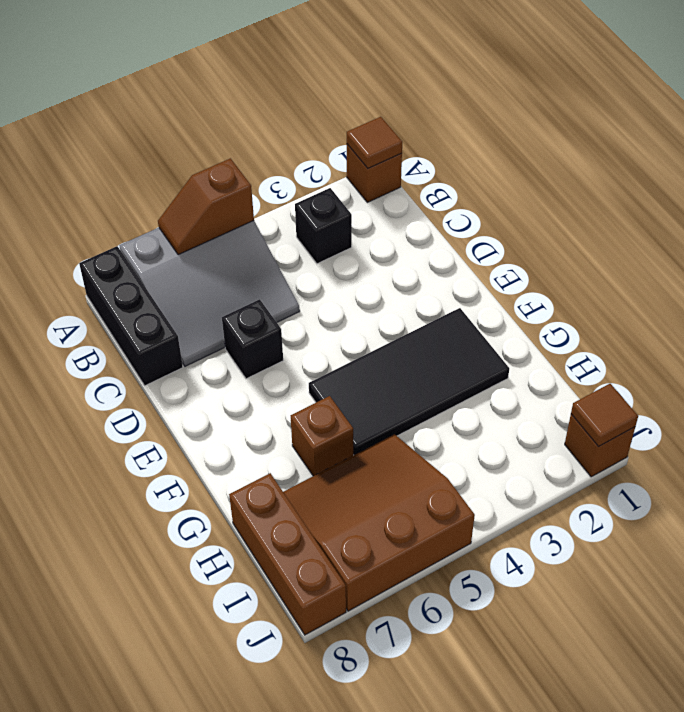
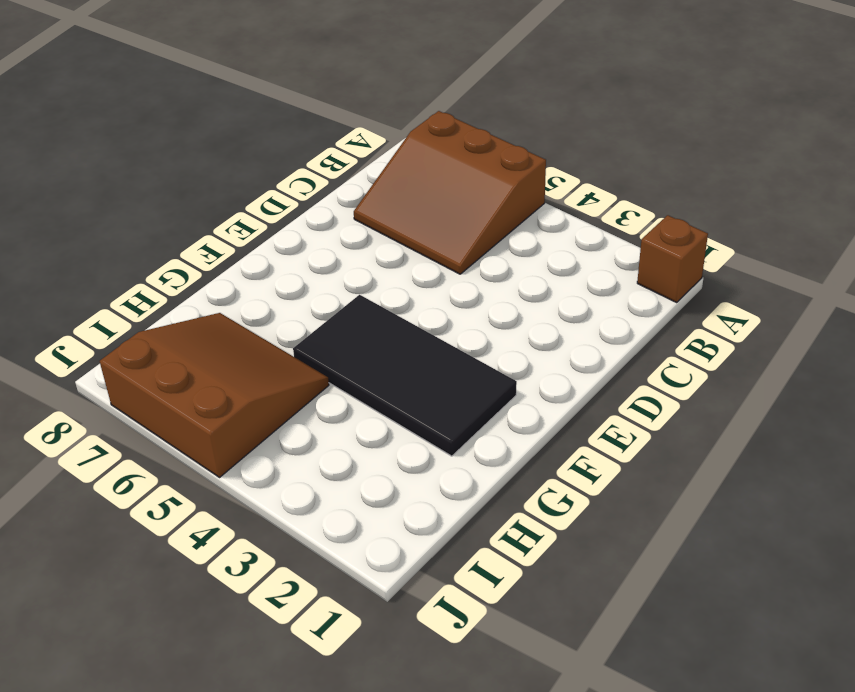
brown 3x3 slope [354,111,546,274] -> grey 3x3 slope [119,221,300,366]
none -> black 1x3 brick [79,246,183,386]
none -> black 1x1 brick [295,188,352,264]
none -> black 1x1 brick [222,299,283,379]

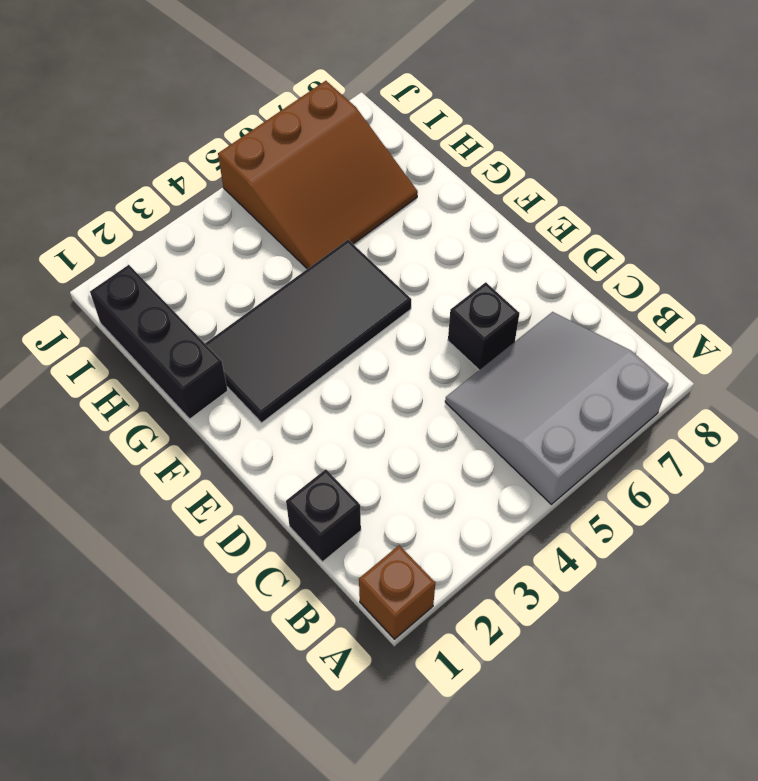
black 1x1 brick [286,469,361,562] -> black 1x1 brick moved to [295,188,352,264]
black 1x3 brick [90,265,228,419] -> black 1x3 brick moved to [79,246,183,386]
none -> brown 1x1 brick [291,396,353,476]
none -> brown 1x3 brick [229,473,346,635]
none -> brown 1x1 brick [565,414,635,477]

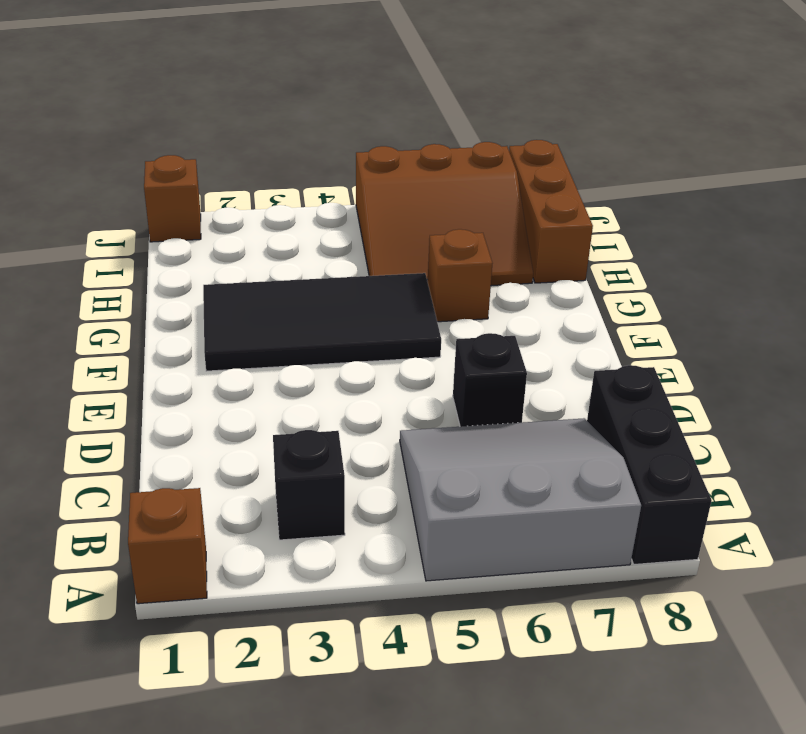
none -> brown 1x1 tile [347,117,402,168]
none -> brown 1x2 slope [158,158,254,255]
none -> brown 1x1 tile [571,384,638,446]

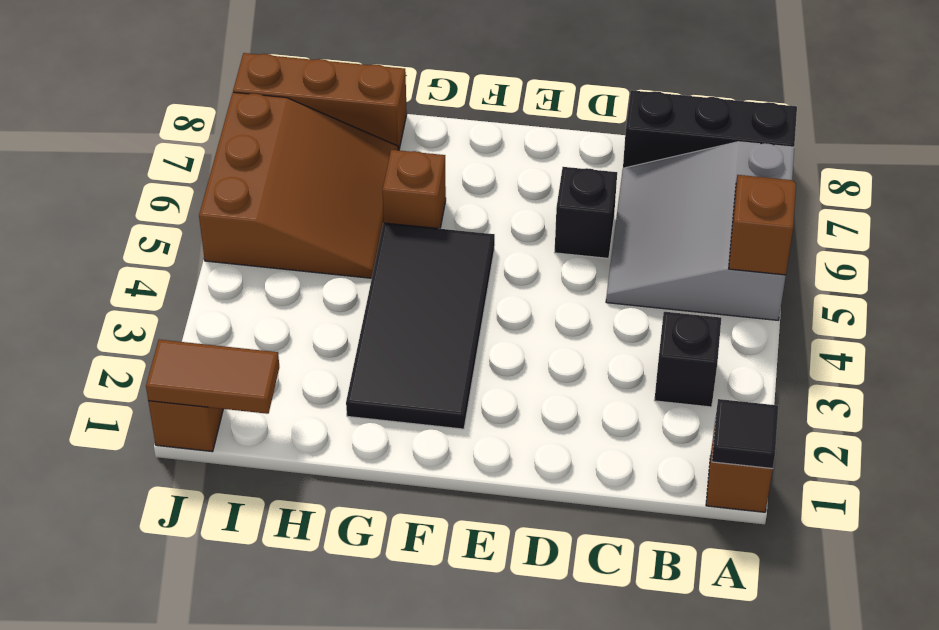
black 1x1 tile [712,399,778,469] -> brown 1x1 tile [347,117,402,168]
brown 1x2 tile [146,340,279,414] -> brown 1x1 tile [571,384,638,446]

